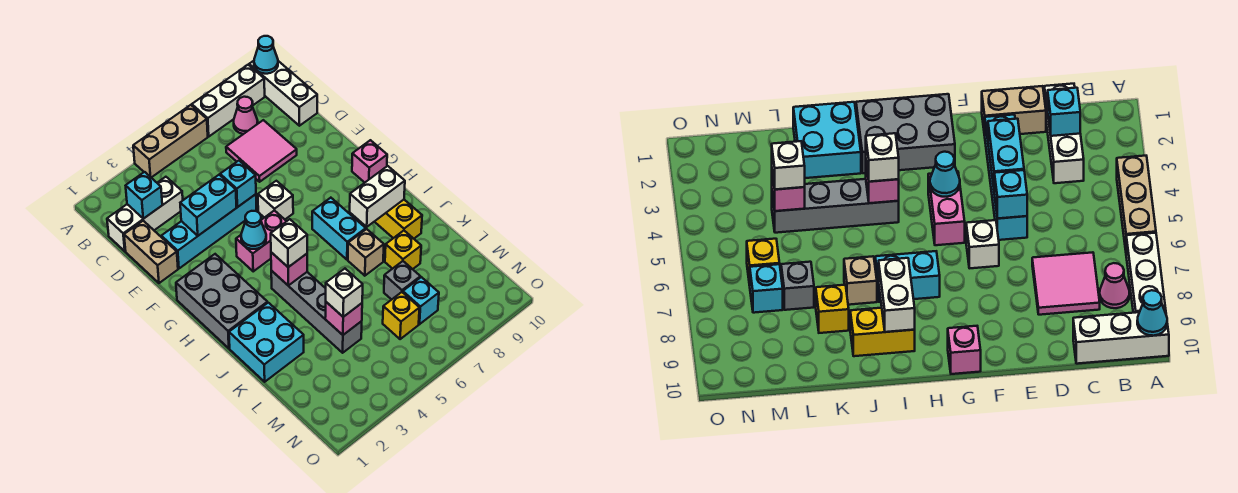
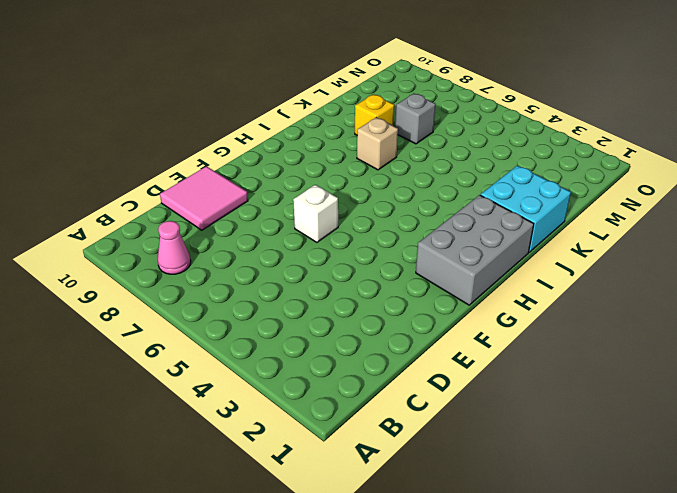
pink 2x2 tile [160,166,248,230] -> pink 2x2 tile moved to [226,120,297,182]
none -> tan 1x3 brick [133,105,208,177]
none -> white 1x3 brick [192,65,265,136]
none -> white 1x3 brick [249,61,317,126]
none -> white 1x3 brick [107,177,183,251]

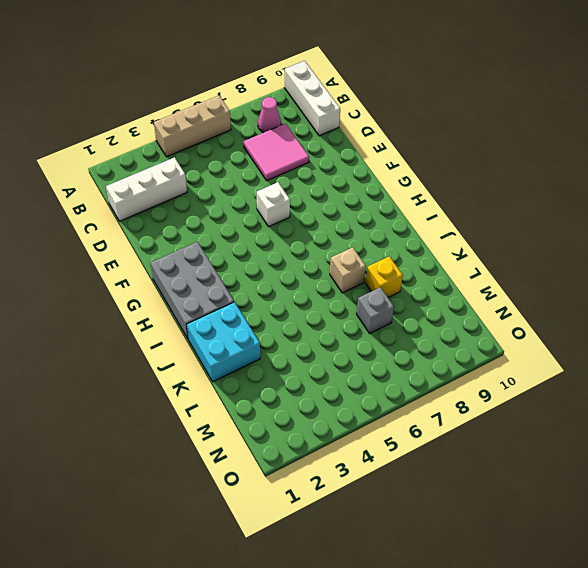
none -> white 1x3 brick [192,65,265,136]
none -> tan 1x2 brick [124,221,178,283]
none -> cyan 1x4 brick [161,194,257,268]
none -> pink 1x2 brick [236,210,287,271]

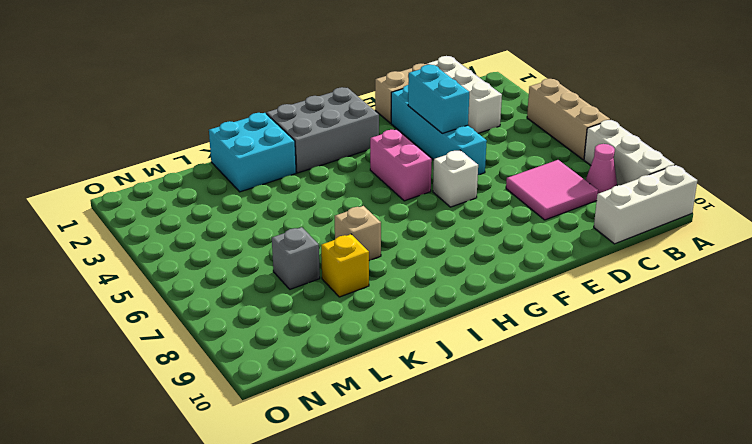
none -> pink 1x1 brick [352,140,387,183]
none -> cyan 1x2 brick [312,198,366,260]
none -> grey 1x4 brick [271,271,362,353]
none -> yellow 1x2 brick [375,200,422,239]

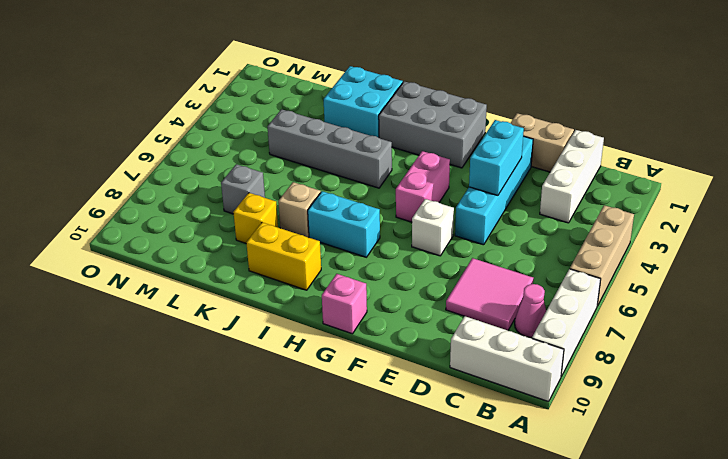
none -> yellow 1x1 brick [383,292,420,339]
none -> cyan 1x1 brick [403,277,439,324]
none -> cyan 1x1 cone [254,36,278,74]
none -> cyan 1x1 brick [126,172,162,219]

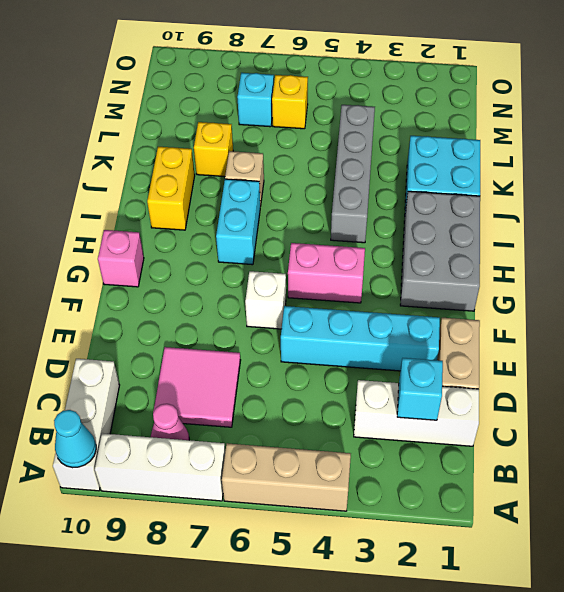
none -> grey 1x1 brick [384,261,420,300]
none -> cyan 1x2 brick [180,175,236,236]
none -> cyan 1x1 brick [220,161,256,207]
none -> cyan 1x1 cone [241,211,266,249]

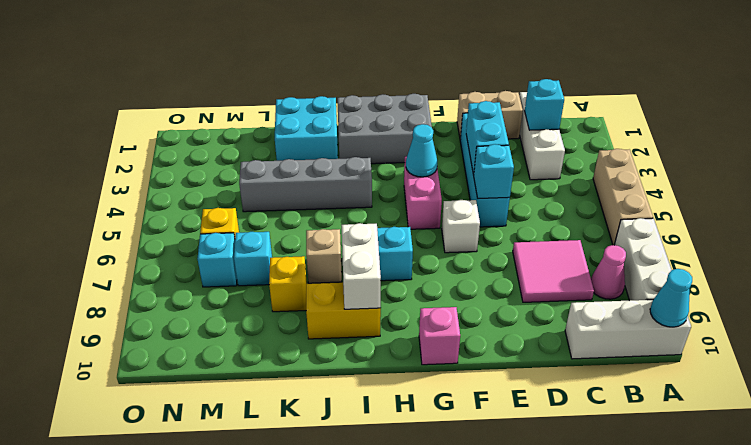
cyan 1x1 brick [234,232,272,286] -> grey 1x1 brick [384,261,420,300]
none -> pink 1x1 brick [271,252,307,286]
none -> pink 1x1 brick [325,302,362,335]
none -> white 1x1 brick [271,219,307,267]
none -> white 1x1 brick [326,269,363,317]

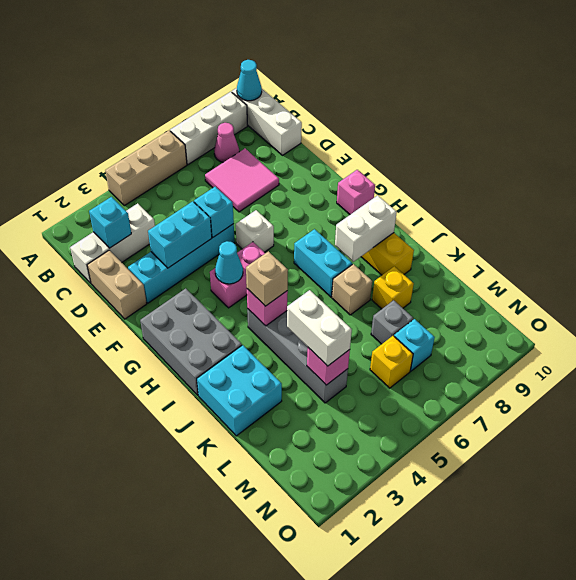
tan 1x1 brick [246,251,288,306] -> white 1x1 brick [271,219,307,267]
white 1x2 brick [287,290,352,366] -> white 1x1 brick [326,269,363,317]

